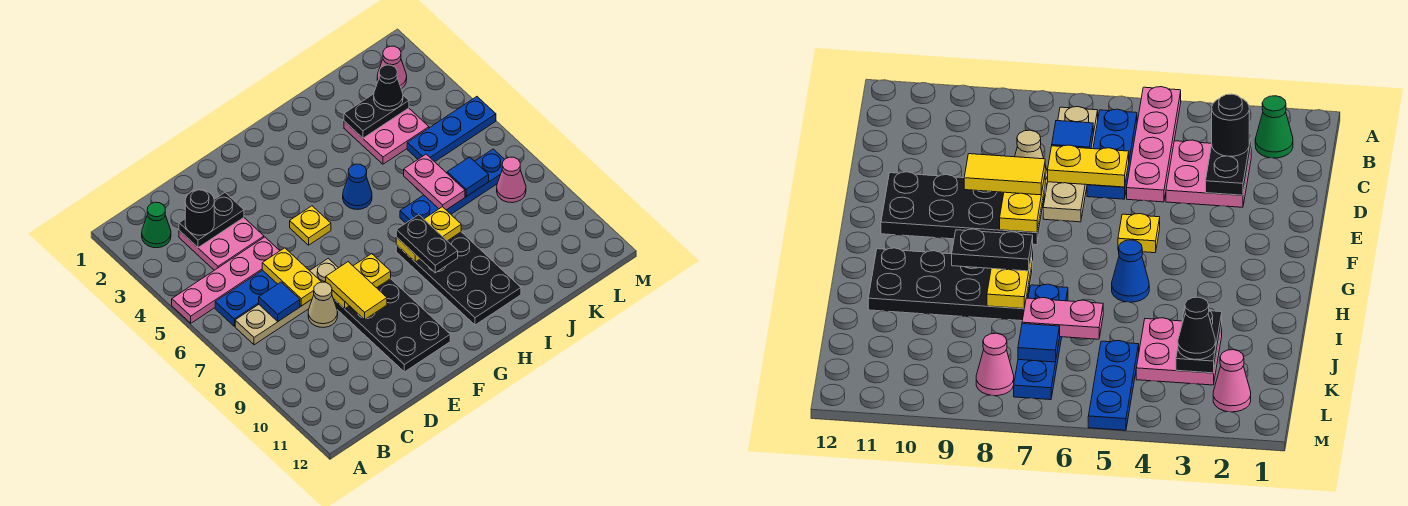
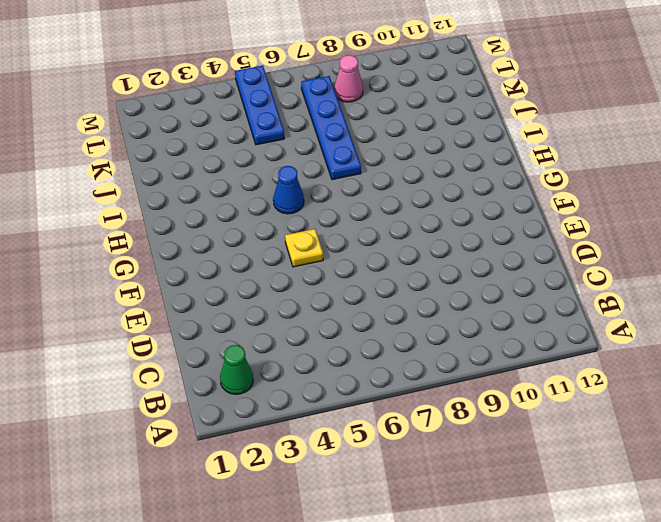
none -> pink 1x4 plate [172,237,280,323]
none -> blue 1x3 plate [215,270,277,326]
none -> tan 1x4 plate [235,258,338,345]

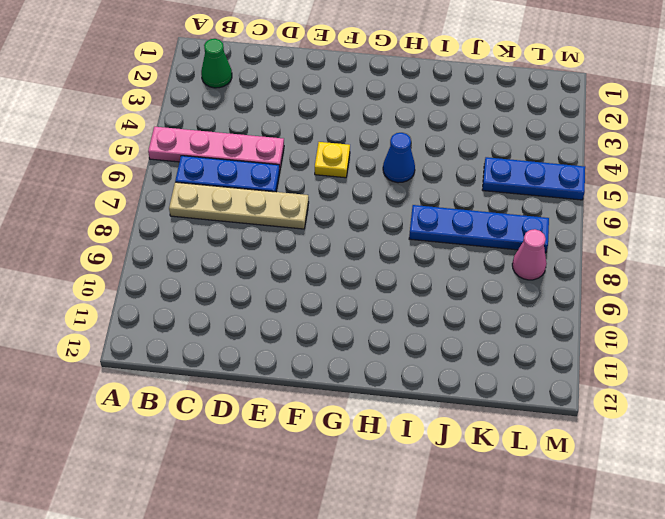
none -> pink 2x2 plate [179,218,264,270]
none -> tan 1x1 cone [308,282,338,327]
none -> black 2x4 plate [334,279,450,372]

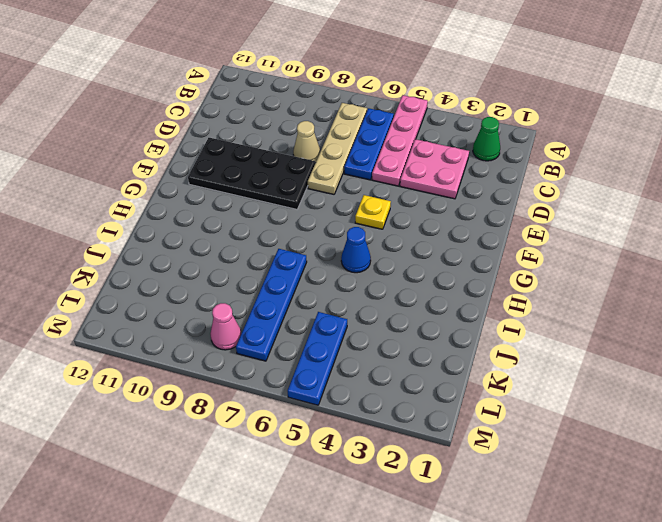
none -> black 2x4 plate [396,232,521,325]
none -> pink 2x2 plate [344,108,429,164]
none -> pink 1x1 cone [377,46,407,89]

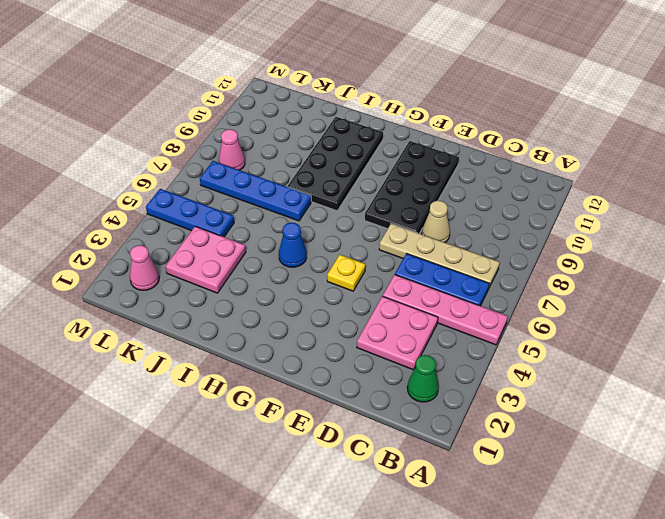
none -> black 1x2 plate [179,193,244,247]
none -> blue 1x1 tile [259,282,300,321]
none -> yellow 1x2 plate [262,248,321,306]

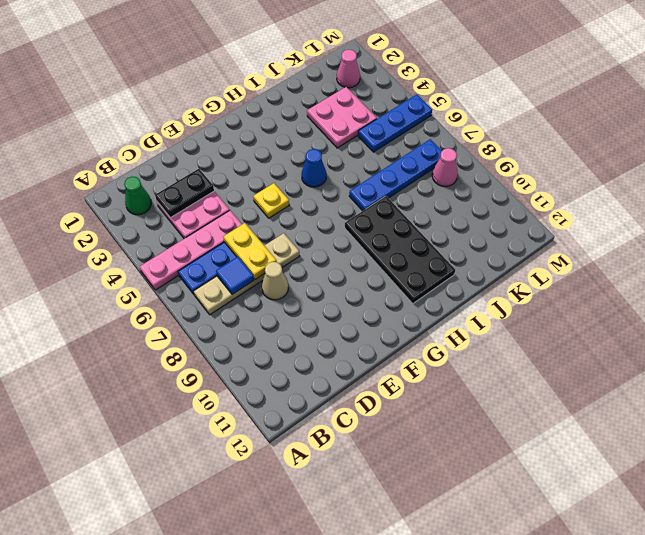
none -> black 2x4 plate [334,279,450,372]
none -> yellow 1x2 plate [332,254,391,309]
none -> yellow 1x2 plate [396,207,461,262]

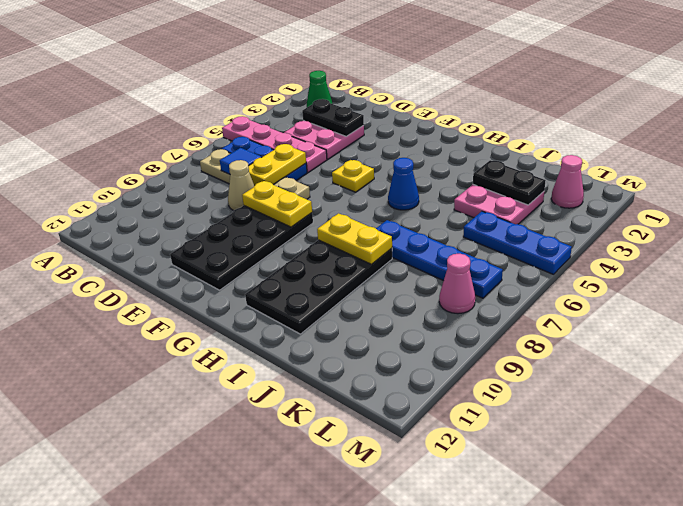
none -> pink 1x2 plate [404,154,465,210]
none -> blue 1x1 tile [447,157,489,197]
none -> black 1x1 round brick [185,190,214,235]

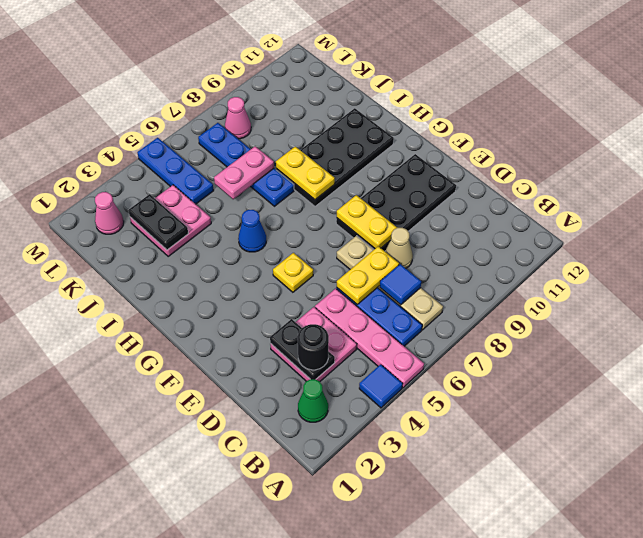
blue 1x1 tile [359,364,403,408] -> blue 1x1 tile moved to [447,157,489,197]
none -> yellow 1x2 tile [326,262,387,319]
none -> black 1x2 plate [396,215,458,273]
none -> black 1x1 cone [374,65,403,110]

